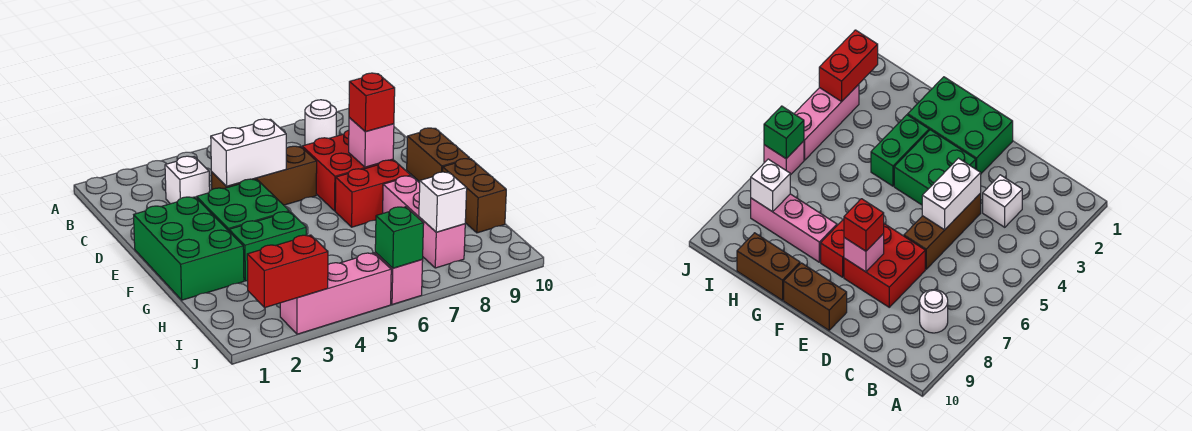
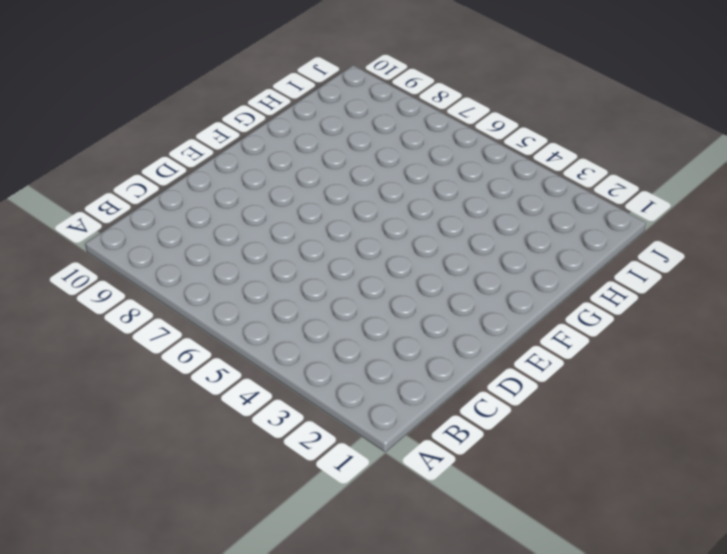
none -> white 1x1 round brick [305,100,336,145]
none -> white 1x1 brick [165,156,210,204]
none -> brown 1x3 brick [211,146,317,205]

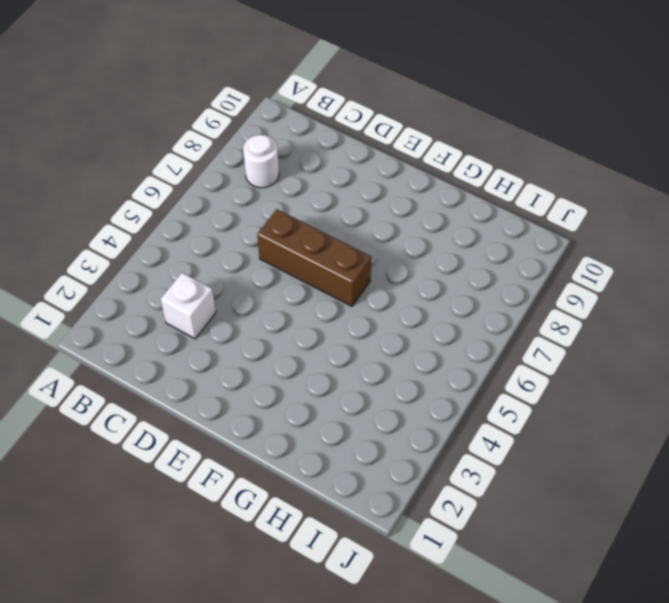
brown 1x3 brick [257,209,371,306] -> brown 1x3 brick turned to [211,146,317,205]
none -> red 2x2 brick [302,130,393,211]
none -> green 2x3 brick [134,197,244,300]
none -> green 2x2 brick [196,179,289,231]

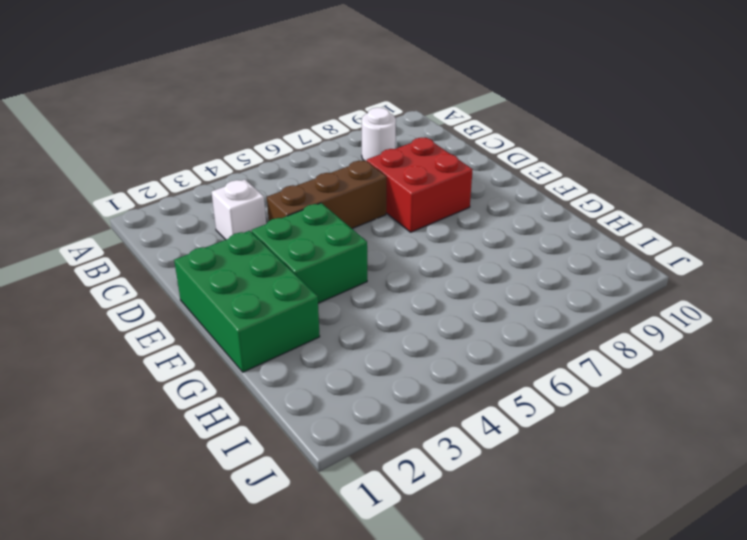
none -> brown 1x2 brick [407,128,470,182]
none -> red 1x2 brick [335,160,411,227]
none -> green 1x2 brick [229,212,306,281]

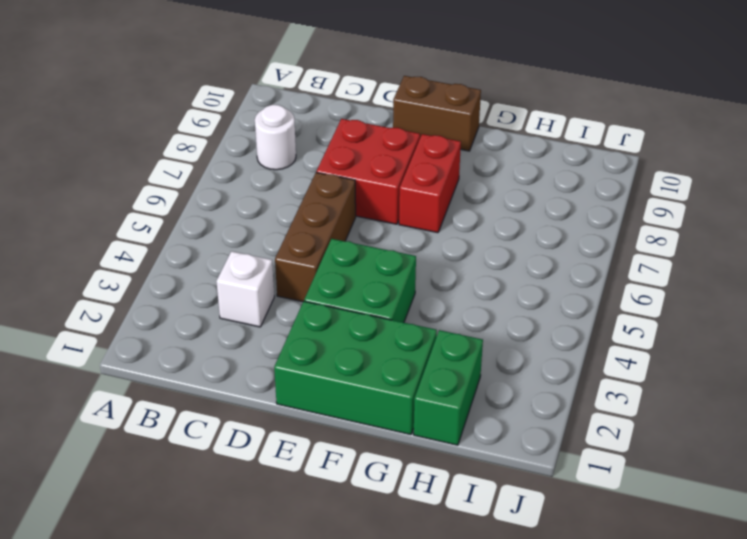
green 1x2 brick [414,330,483,445] -> green 1x2 brick moved to [229,212,306,281]
none -> pink 1x3 brick [383,176,465,268]
none -> brown 1x2 brick [443,159,506,233]
none -> pink 1x3 brick [280,253,391,334]

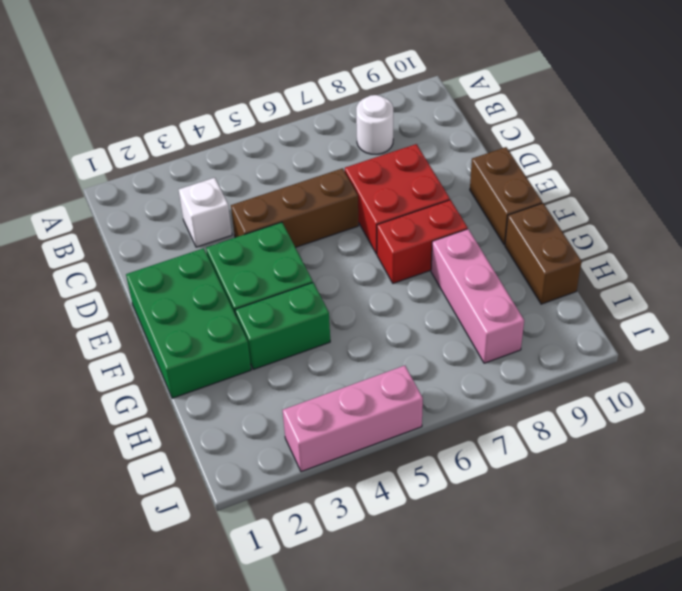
none -> pink 1x1 brick [375,253,423,305]
none -> white 1x2 brick [211,119,286,186]
none -> pink 1x1 brick [349,118,394,167]

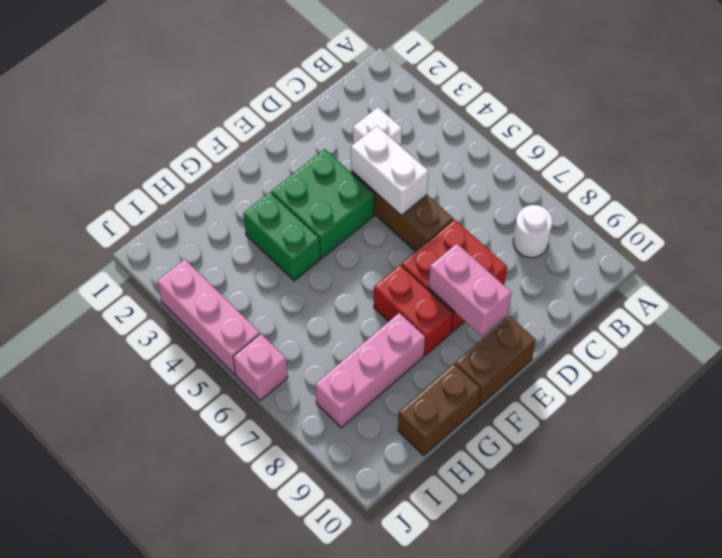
pink 1x2 brick [429,244,511,336] -> pink 1x1 brick [349,118,394,167]
none -> green 2x3 brick [134,197,244,300]
none -> white 1x1 brick [419,172,467,232]
none -> red 1x2 brick [247,235,328,308]

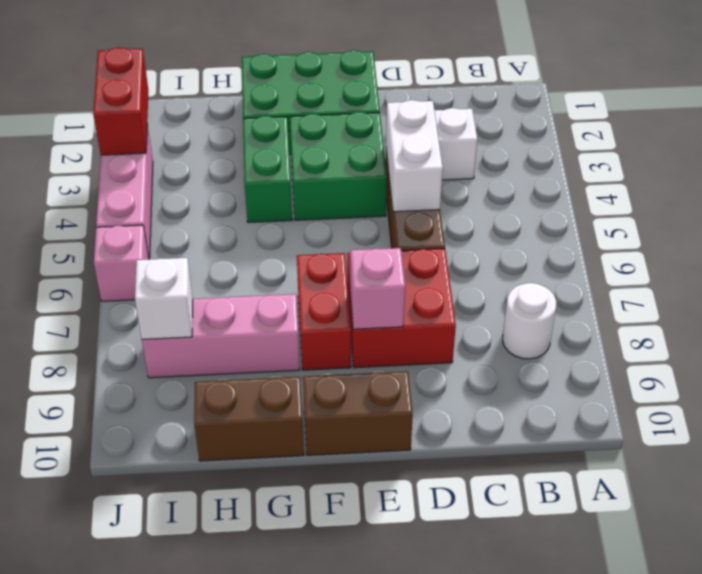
none -> green 1x1 brick [375,207,424,268]
none -> red 1x1 brick [349,73,395,132]

